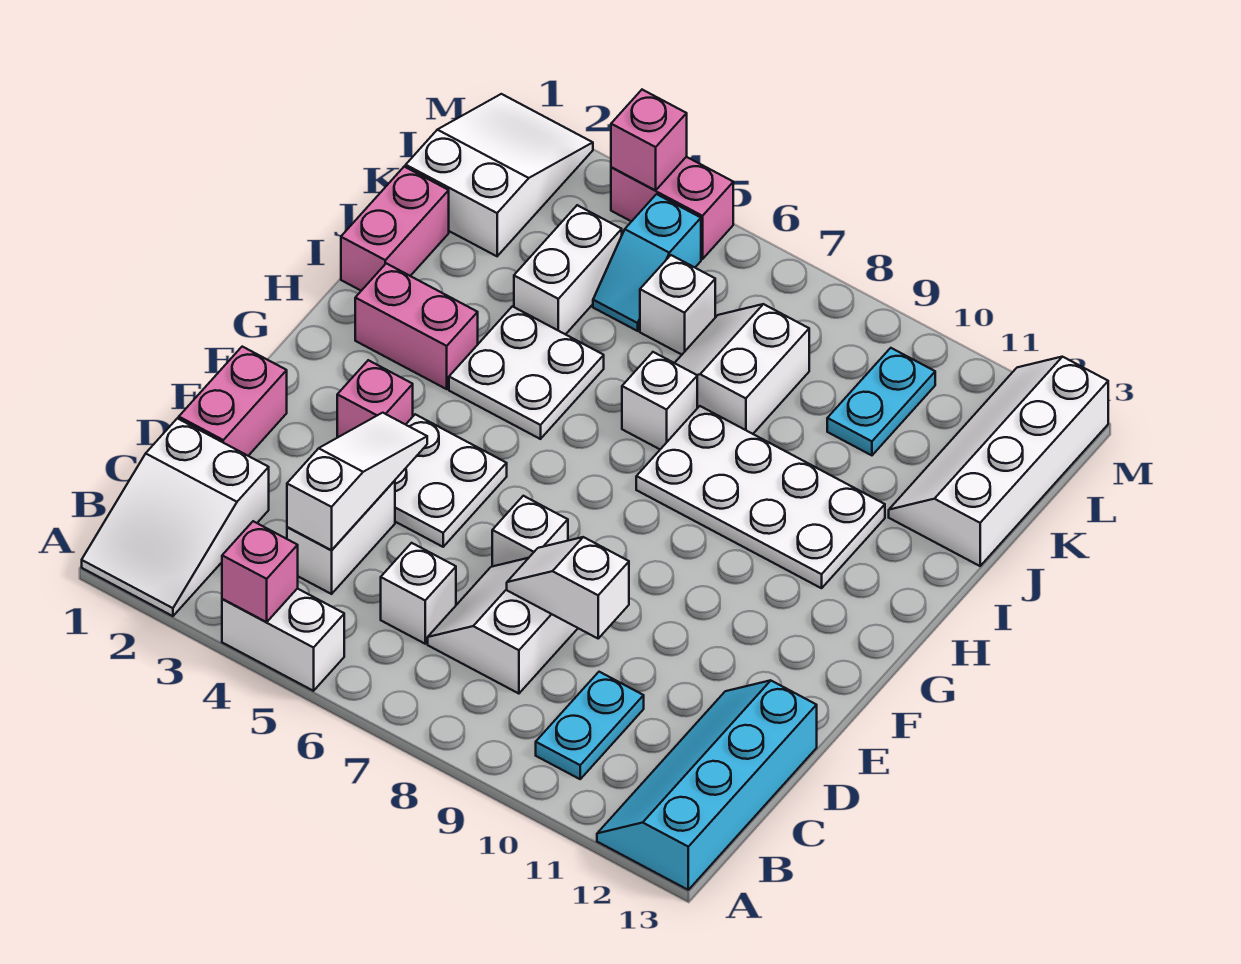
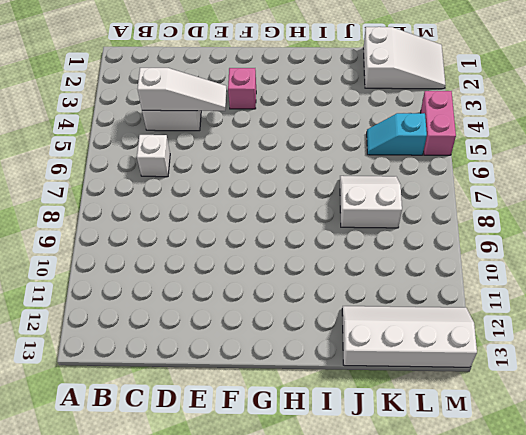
none -> white 2x3 slope [82,418,269,616]
none -> white 1x2 brick [222,589,344,691]
none -> cyan 2x4 slope [597,680,817,890]

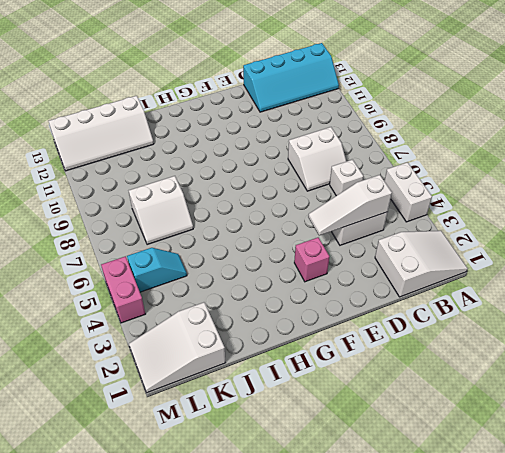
none -> cyan 1x2 plate [536,672,644,779]
none -> pink 1x2 brick [179,347,287,456]
none -> white 2x2 plate [395,414,507,547]

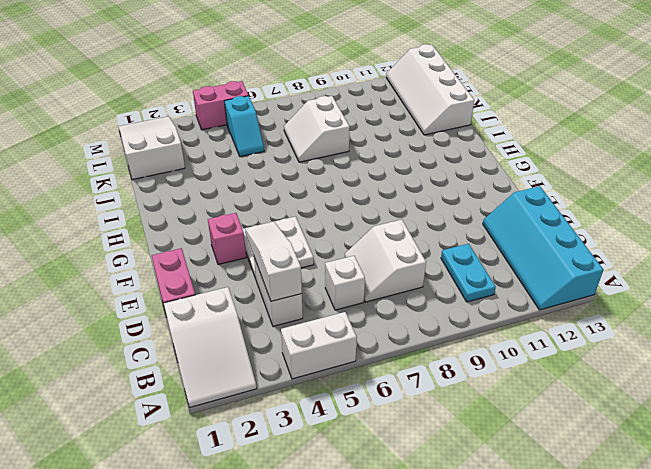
none -> white 1x1 brick [492,496,568,566]
none -> pink 1x2 brick [355,263,478,389]
none -> white 2x2 plate [449,306,604,439]

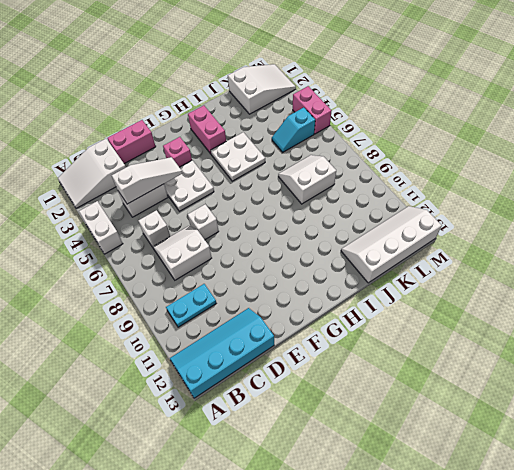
none -> white 2x4 plate [636,406,885,588]
none -> pink 1x2 brick [341,167,449,291]
none -> white 1x1 brick [622,352,697,449]

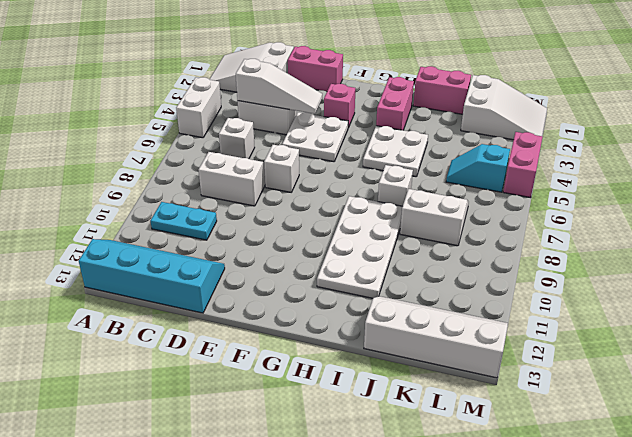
none -> white 1x2 brick [514,205,622,335]
none -> white 1x1 brick [640,255,715,355]
none -> cyan 1x2 plate [827,348,935,455]

